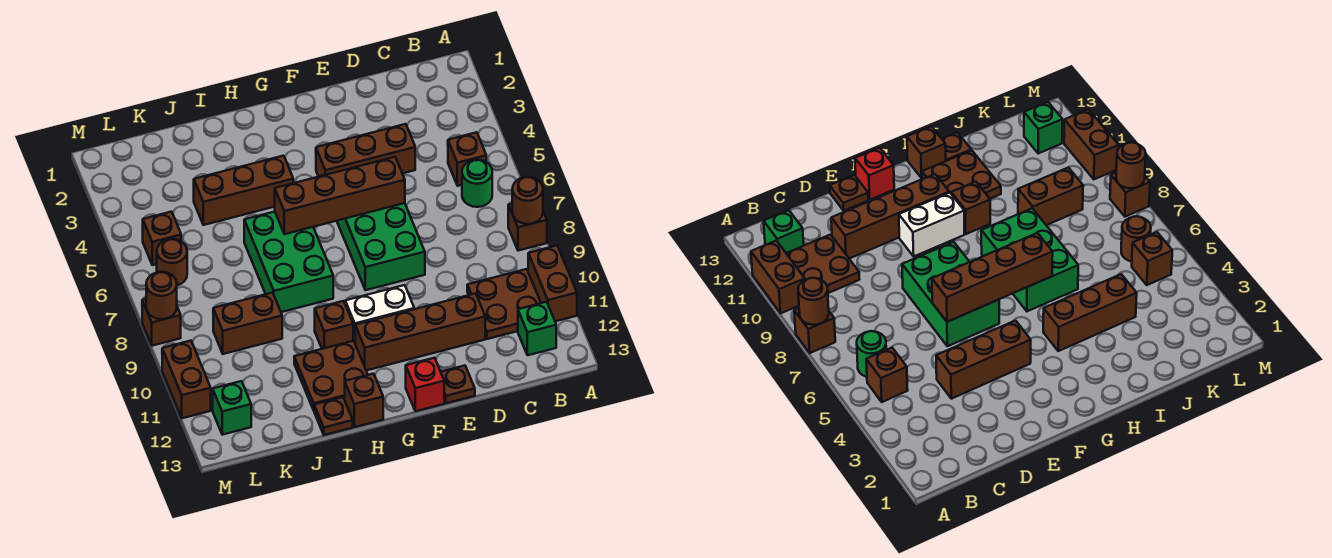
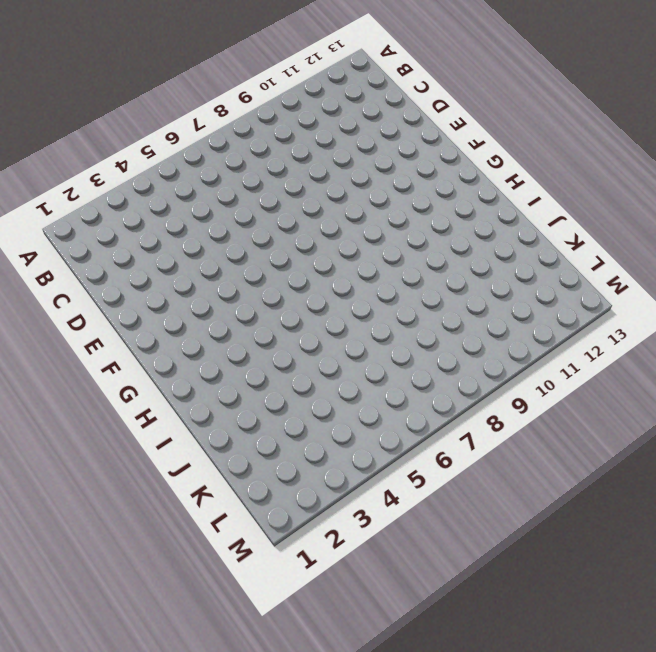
none -> brown 1x1 brick [508,204,547,251]
none -> brown 1x2 brick [528,246,577,321]
none -> brown 1x1 brick [448,132,486,186]

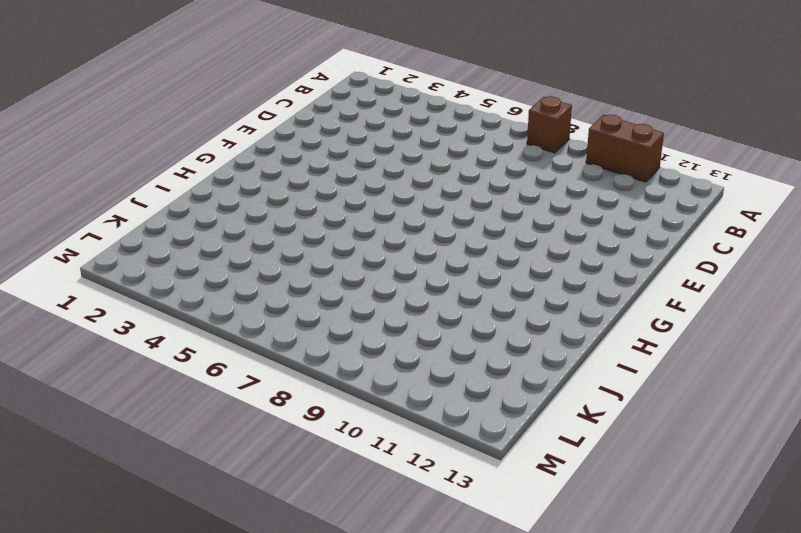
none -> brown 1x1 brick [448,132,486,186]
none -> green 1x1 round brick [462,160,492,207]
none -> brown 2x2 plate [467,269,541,339]

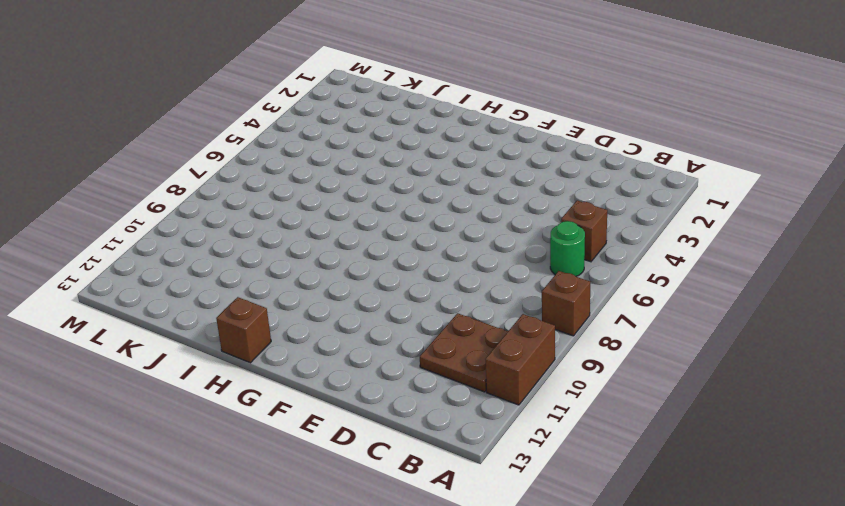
none -> green 1x1 brick [518,302,556,355]
none -> brown 1x3 brick [316,124,415,177]
none -> brown 1x4 brick [355,293,485,370]

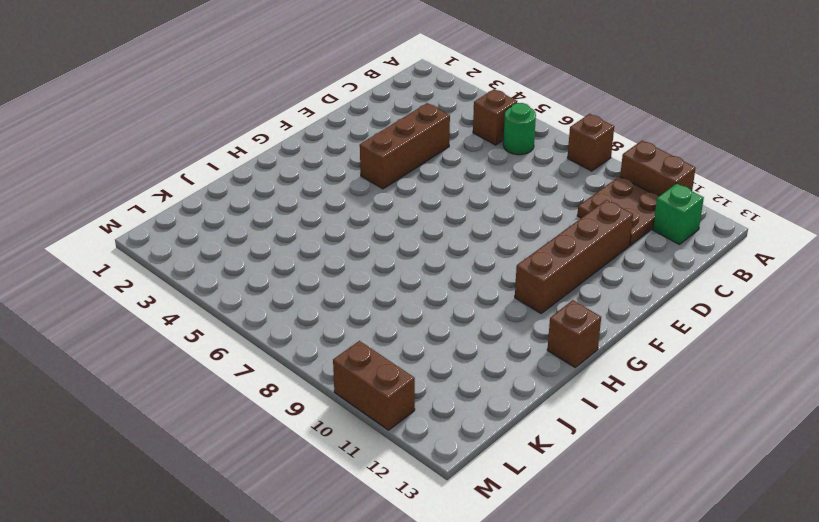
none -> green 2x3 brick [337,203,425,290]
none -> brown 1x1 plate [441,366,475,403]
none -> white 1x2 brick [345,285,414,342]

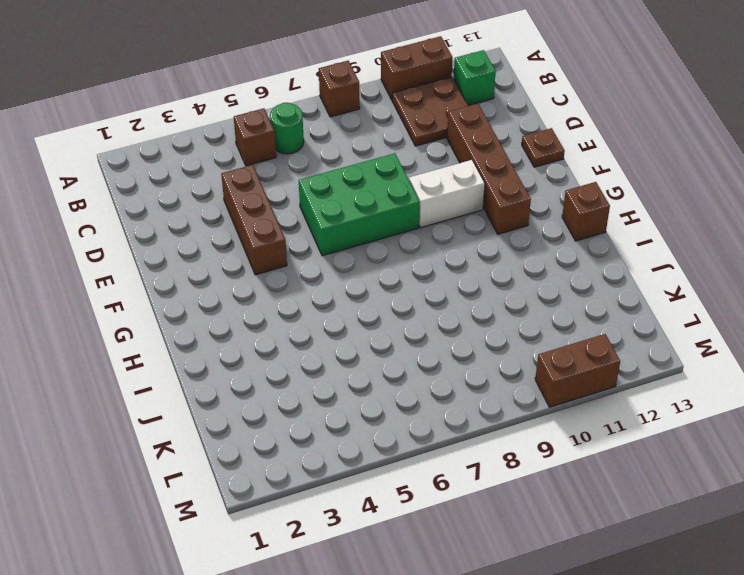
white 1x2 brick [409,160,485,228] -> white 1x2 brick turned to [345,285,414,342]
none -> red 1x1 brick [406,358,444,411]
none -> brown 1x3 brick [194,156,293,225]
none -> green 2x3 brick [244,212,333,312]

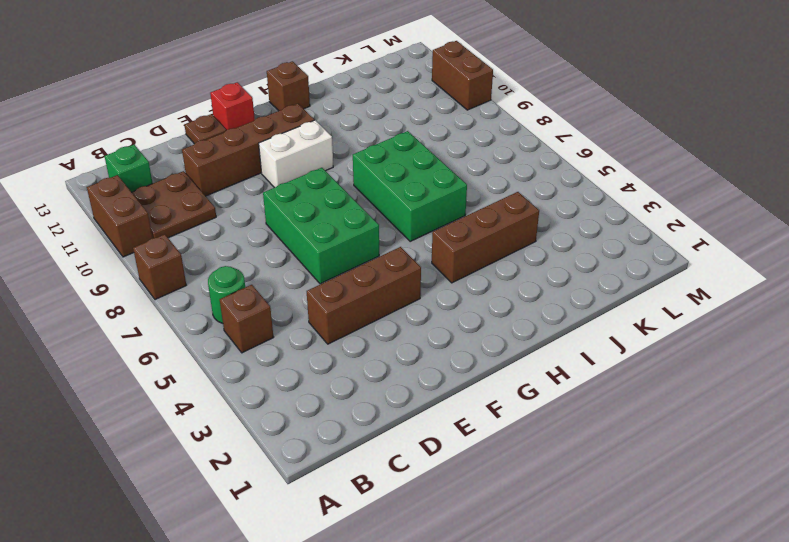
none -> brown 1x1 brick [315,301,353,349]
none -> brown 2x2 plate [294,341,368,410]
none -> brown 1x1 plate [314,397,353,435]

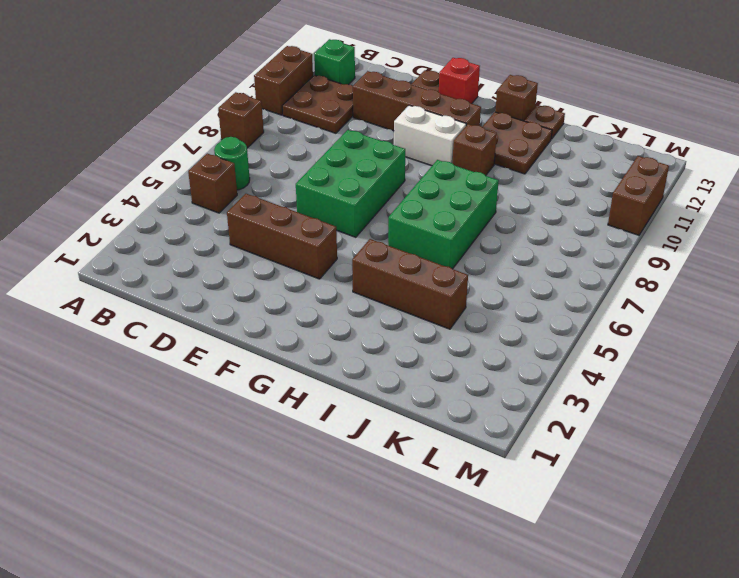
none -> brown 1x2 brick [213,293,282,354]
none -> brown 1x1 brick [143,212,181,265]
none -> brown 1x1 round brick [157,239,187,285]

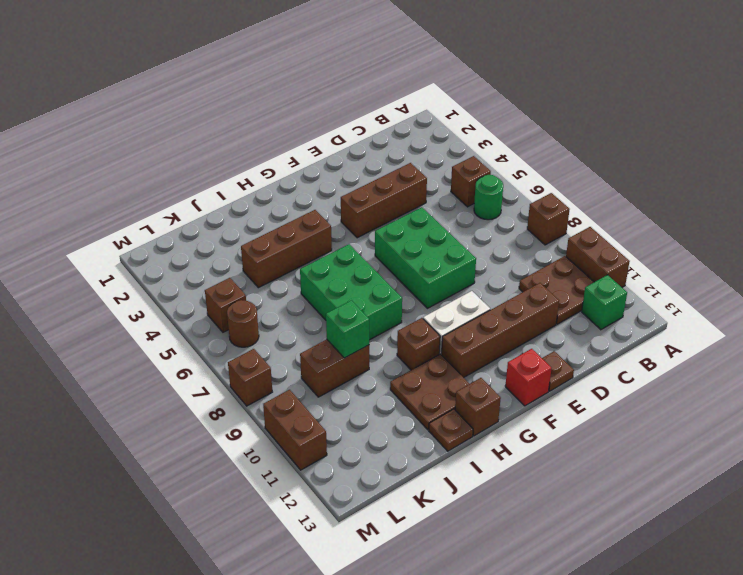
green 1x1 brick [326,300,369,358] -> green 1x1 brick moved to [213,381,251,435]
none -> brown 1x1 round brick [512,177,543,224]
none -> brown 1x4 brick [275,157,405,234]
none -> brown 1x1 round brick [146,272,177,319]

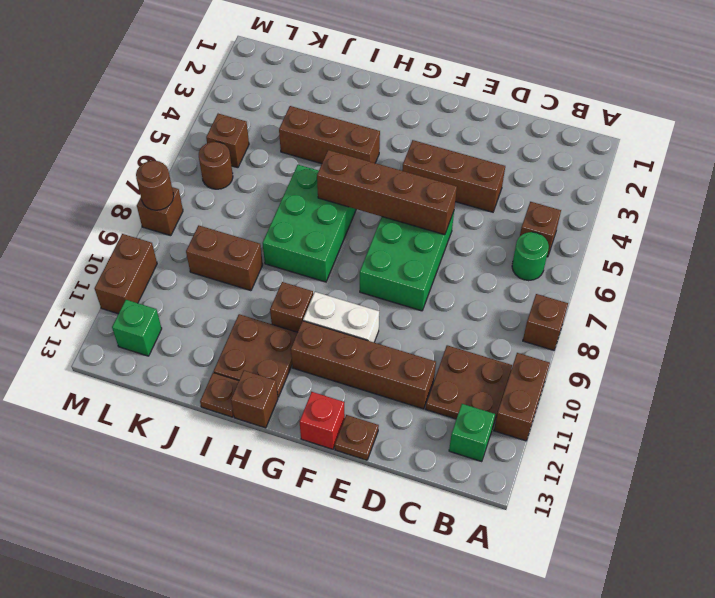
none -> brown 1x1 round brick [512,177,543,224]

